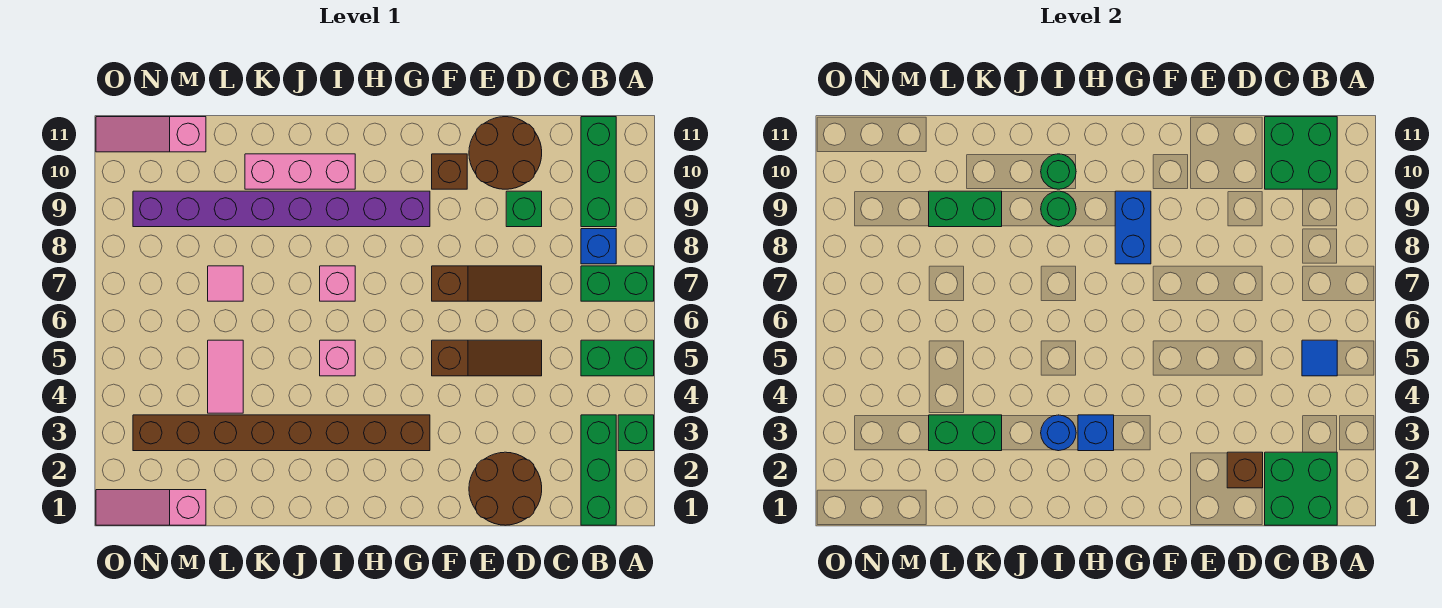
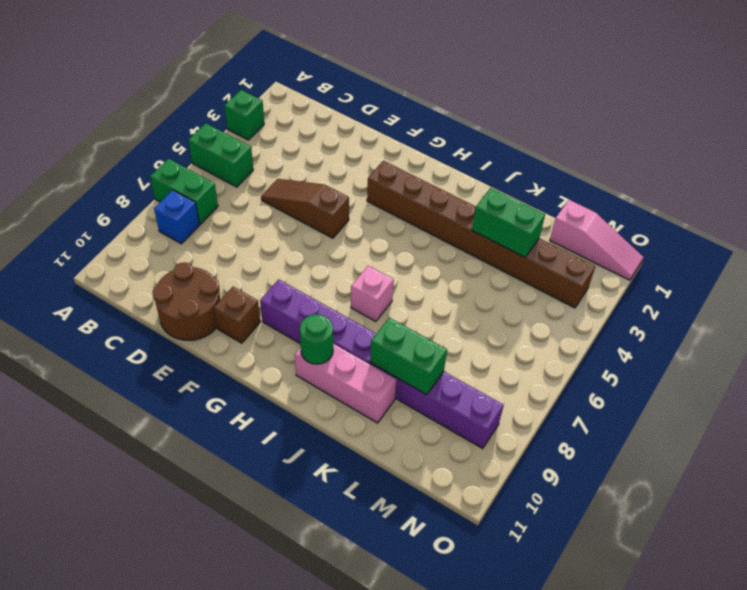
none -> green 1x3 brick [581,415,616,525]
none -> green 1x3 brick [581,117,616,227]
none -> brown 2x2 round brick [469,452,542,525]
none -> brown 1x3 slope [432,266,542,301]

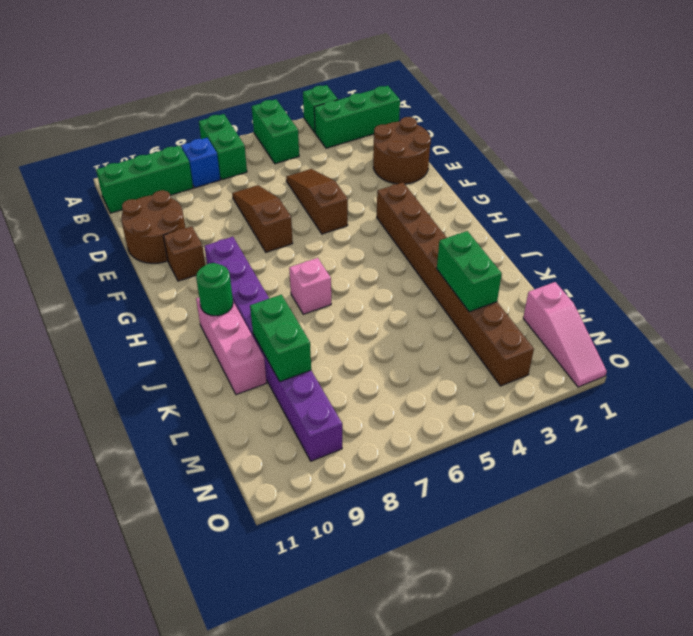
none -> green 1x1 brick [506,191,542,227]
none -> pink 1x1 brick [320,340,355,376]
none -> pink 1x2 tile [208,340,243,413]
none -> pink 1x1 tile [208,266,243,301]

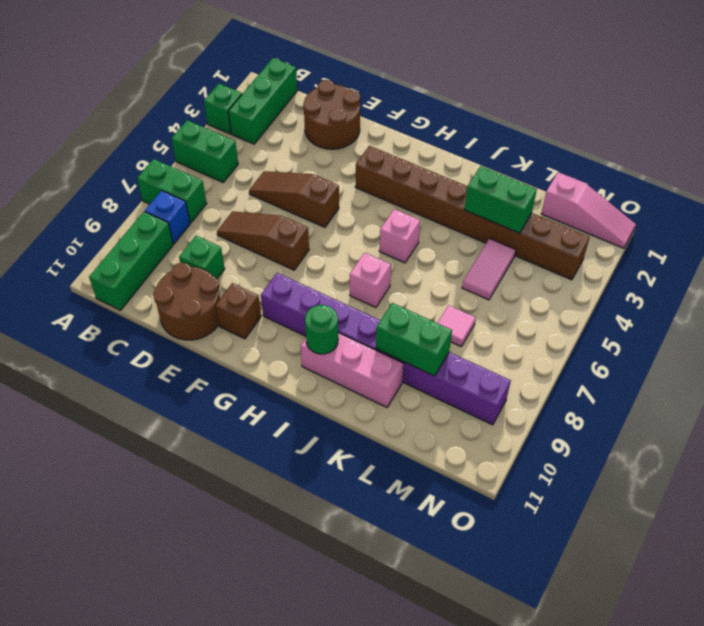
none -> pink 1x3 slope [96,117,206,152]
none -> green 2x2 brick [1265,452,1337,525]
none -> blue 1x1 tile [1302,340,1337,376]
none -> green 2x2 brick [1265,117,1337,189]

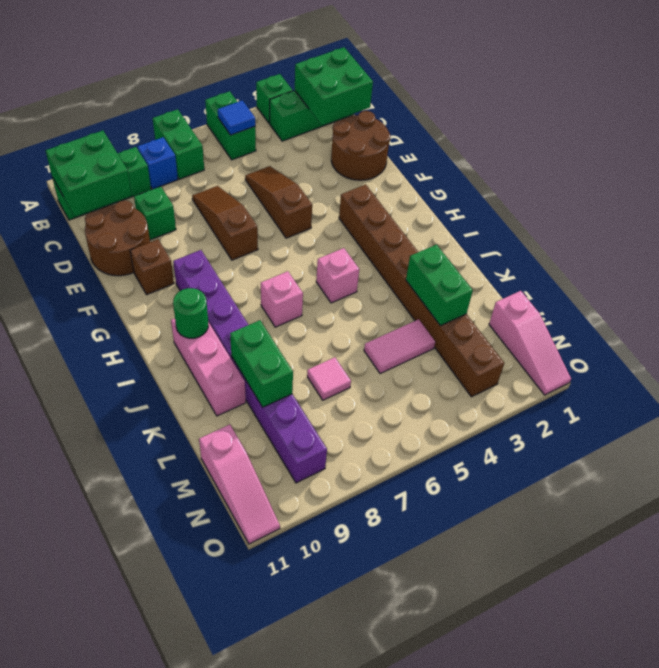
none -> brown 1x1 brick [1227,452,1263,488]
none -> blue 1x2 brick [1115,191,1151,264]
none -> blue 1x1 brick [1078,415,1114,451]
none -> blue 1x1 round brick [1041,415,1076,451]

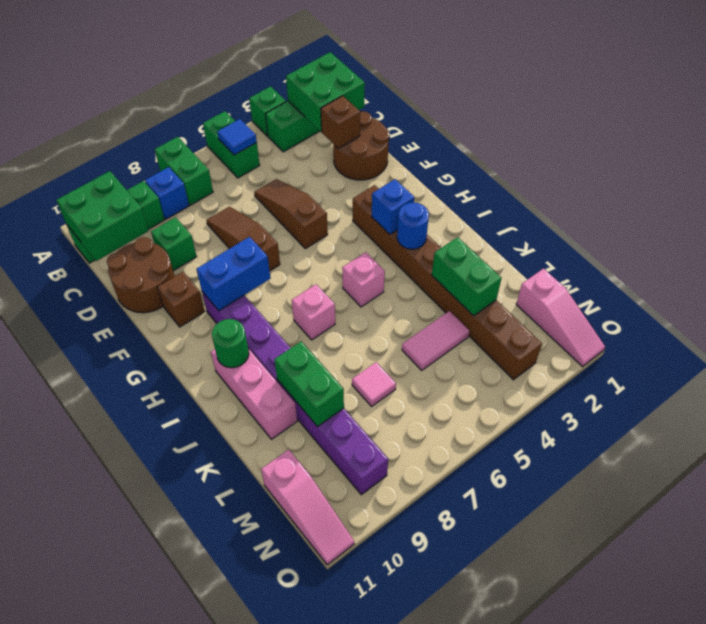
none -> green 1x1 round brick [1041,191,1076,227]

